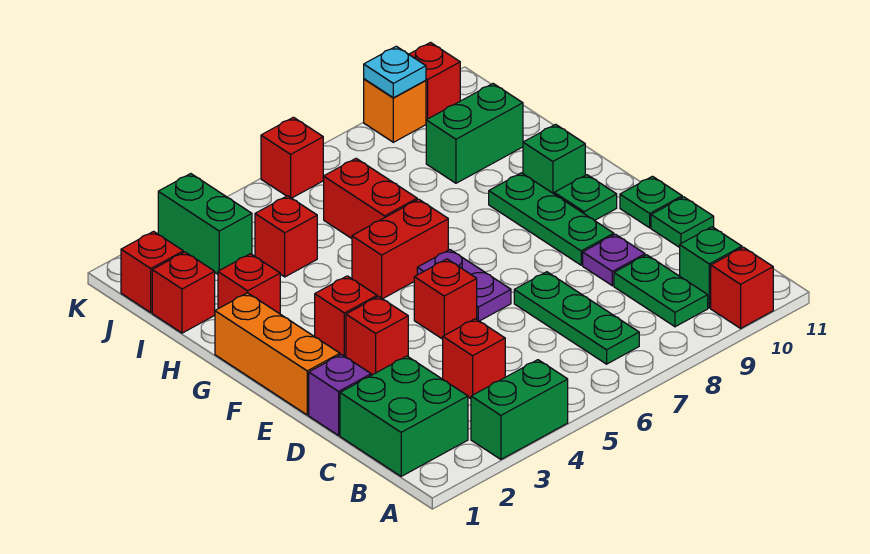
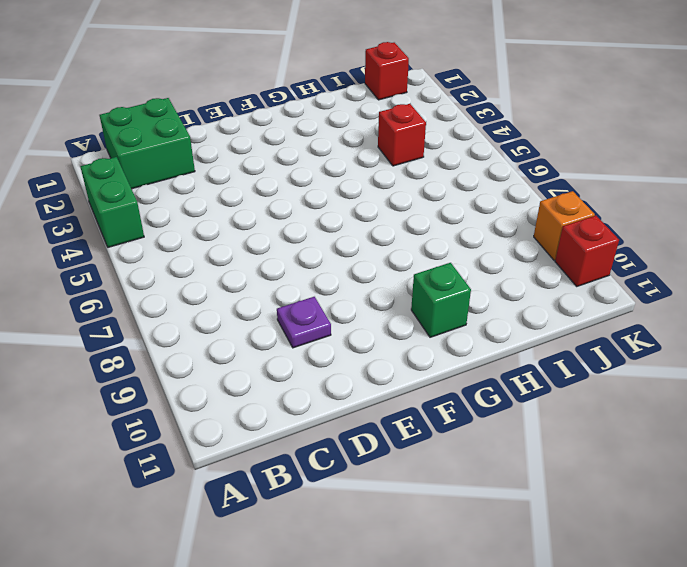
none -> red 1x1 brick [711,247,773,328]
none -> green 1x3 plate [514,272,639,364]
none -> green 1x2 plate [614,255,708,327]
none -> green 1x1 brick [680,227,742,308]

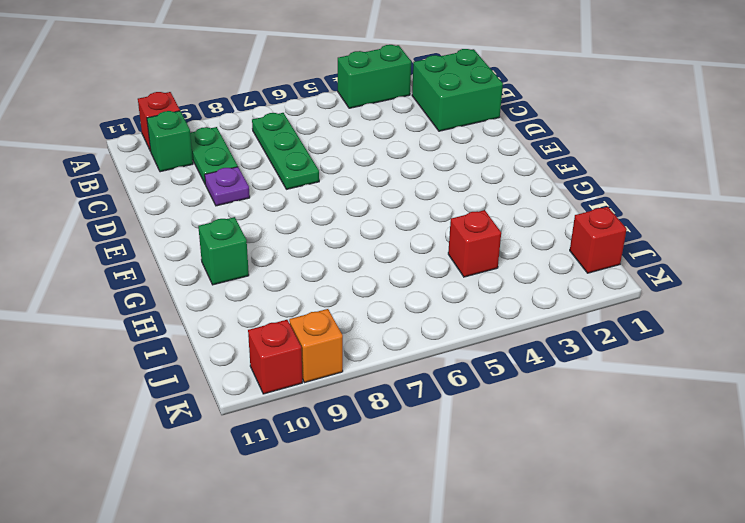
none -> red 1x1 brick [443,319,505,399]
none -> purple 1x1 brick [309,354,371,435]
none -> green 1x1 plate [651,197,714,248]
none -> orange 1x3 brick [215,293,340,415]

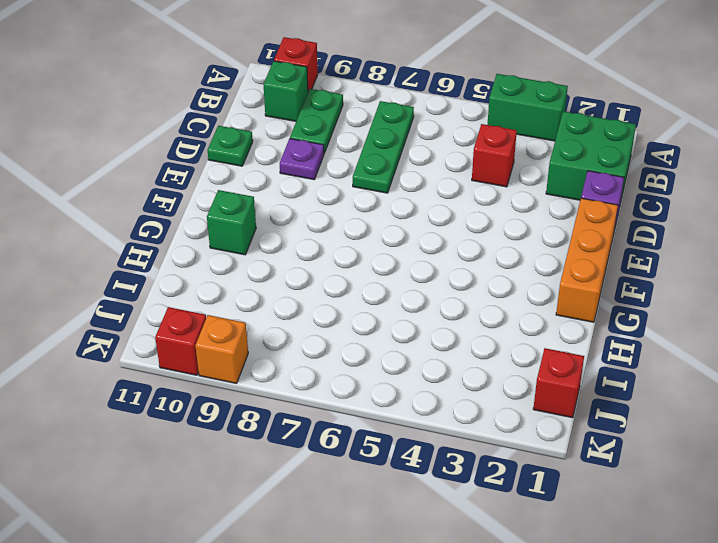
none -> red 1x1 brick [346,296,408,375]
none -> red 1x1 brick [414,259,477,339]
none -> purple 1x2 plate [417,250,511,321]
none -> green 1x3 plate [489,173,614,265]

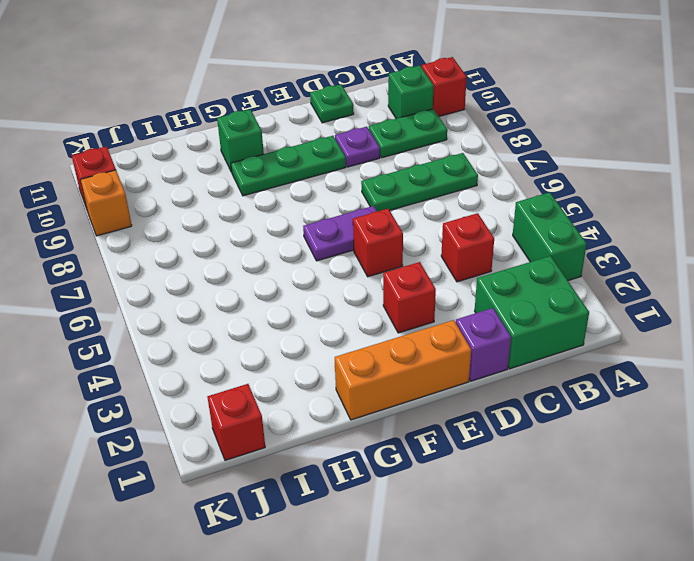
none -> green 1x1 plate [620,176,682,228]
none -> red 1x1 brick [315,276,377,357]
none -> green 1x1 plate [554,175,617,221]
none -> red 1x2 brick [352,199,448,299]

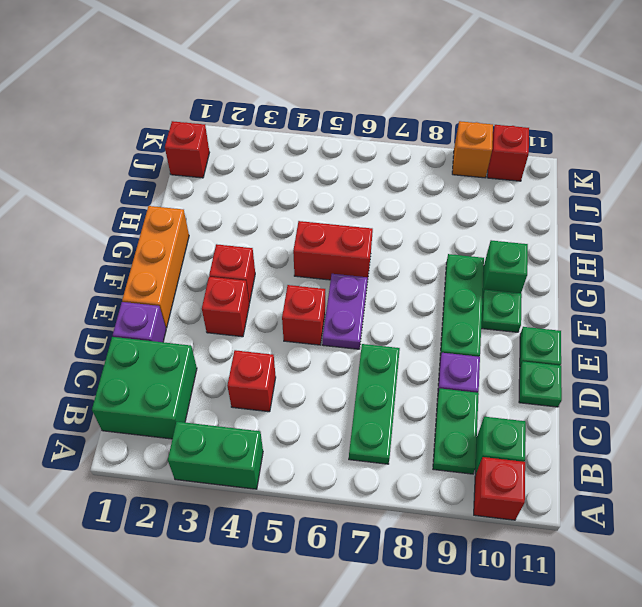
none -> red 1x1 brick [218,254,280,314]
none -> red 1x2 brick [324,158,417,239]
none -> red 1x1 brick [152,252,215,333]
none -> red 1x1 brick [255,196,317,277]

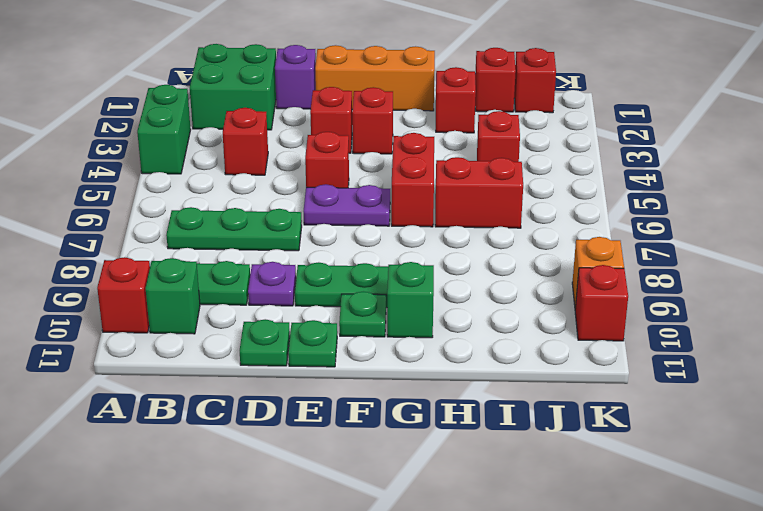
none -> green 1x2 brick [426,84,523,183]
none -> green 1x2 brick [158,174,252,274]
none -> red 1x1 brick [261,117,323,198]
none -> cyan 1x1 plate [364,46,426,98]

